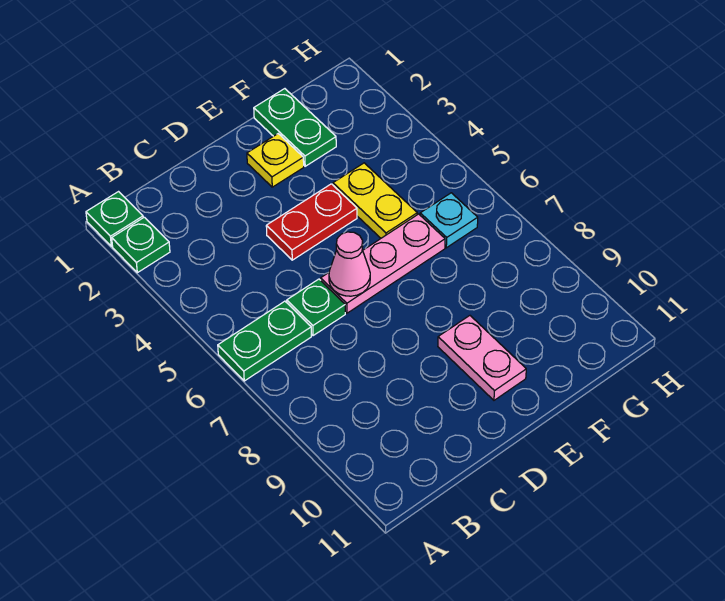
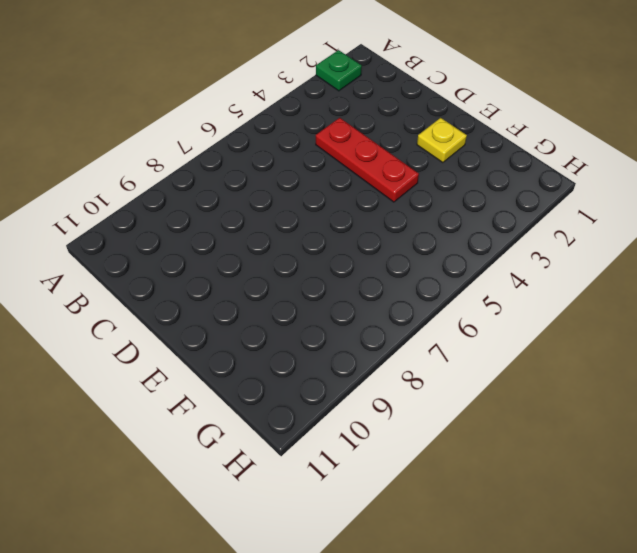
red 1x3 plate [316,118,419,202] -> red 1x2 plate [266,184,357,260]
none -> green 1x1 plate [86,192,143,246]
none -> green 1x2 plate [218,301,311,381]
none -> green 1x1 plate [287,279,345,336]

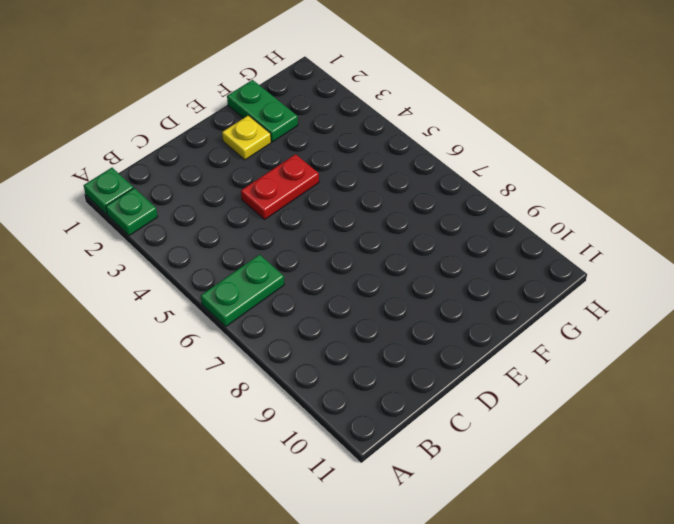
none -> green 1x1 plate [287,279,345,336]
none -> pink 1x3 plate [321,214,445,313]
none -> pink 1x2 plate [438,316,526,400]

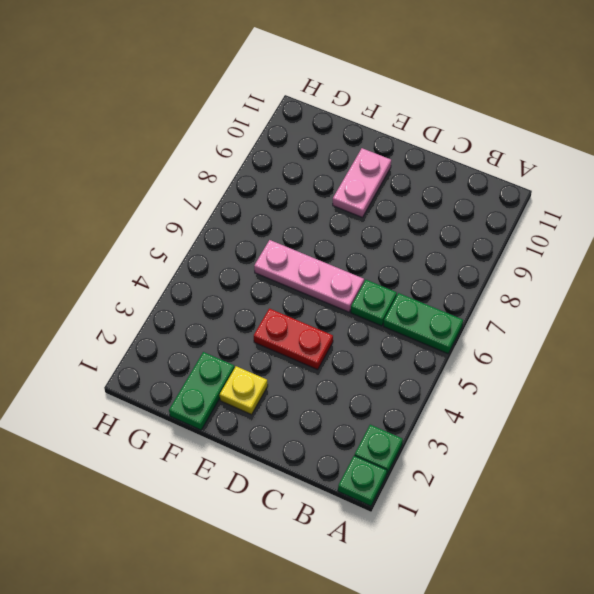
none -> yellow 1x2 plate [333,163,417,238]
none -> cyan 1x1 plate [420,193,478,248]
none -> pink 1x1 cone [329,232,370,296]

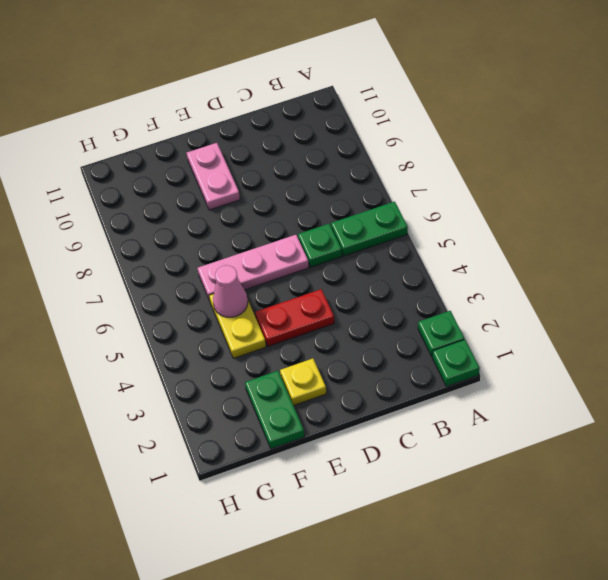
pink 1x1 cone [213,265,248,317] -> pink 1x1 cone moved to [329,232,370,296]
none -> cyan 1x1 plate [420,193,478,248]

